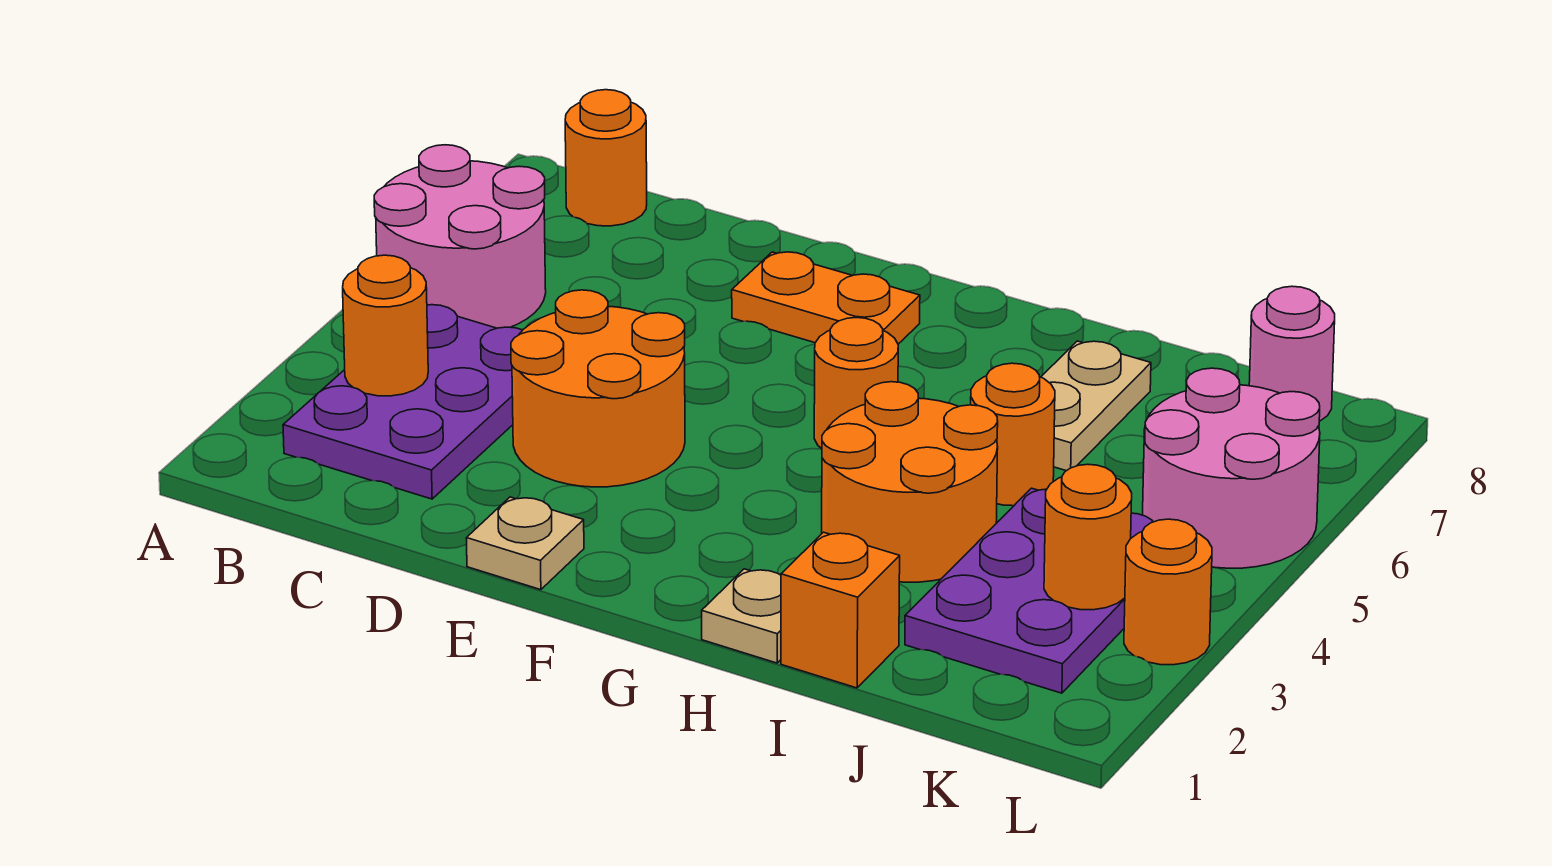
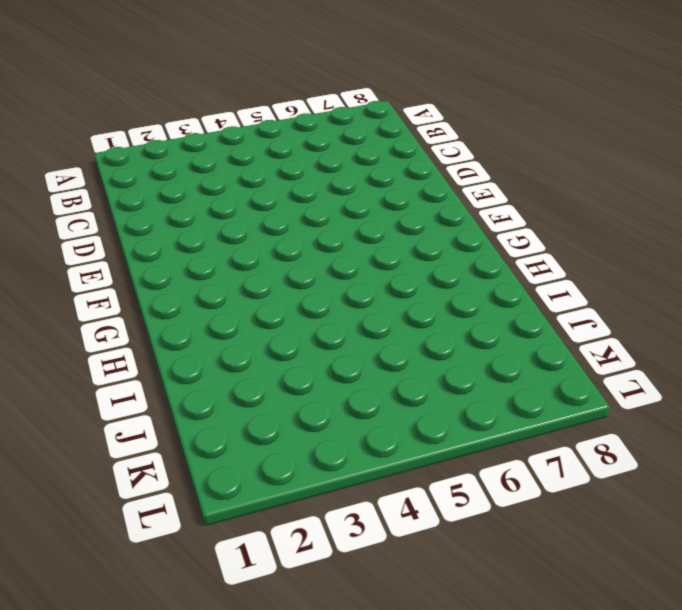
none -> pink 2x2 round brick [374,145,546,328]
none -> purple 2x3 plate [283,305,522,499]
none -> orange 1x1 round brick [565,90,647,226]

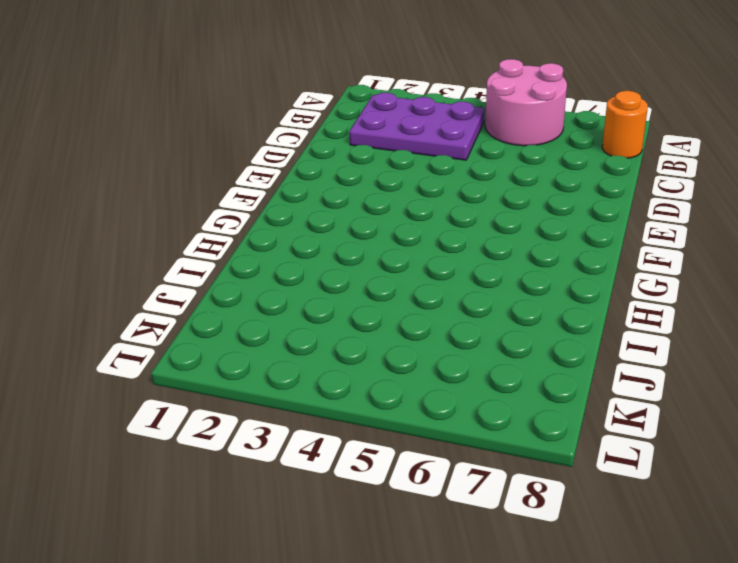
none -> orange 2x2 round brick [511,290,685,487]
none -> tan 1x1 plate [466,497,584,590]
none -> orange 1x2 plate [732,252,920,344]

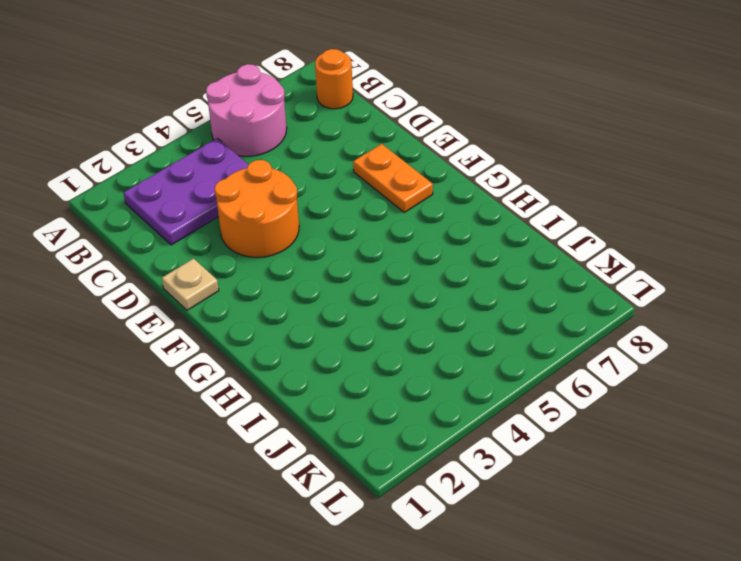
none -> orange 1x1 round brick [814,318,898,449]
none -> tan 1x1 plate [702,569,781,663]
none -> orange 2x2 round brick [822,382,998,582]

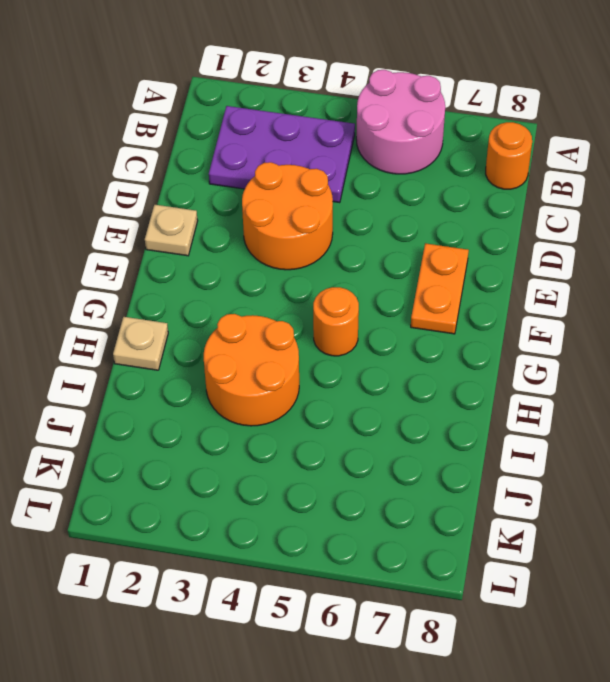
none -> orange 1x1 brick [781,532,900,688]
none -> orange 1x1 round brick [971,363,1055,506]
none -> tan 1x2 plate [1041,341,1151,471]

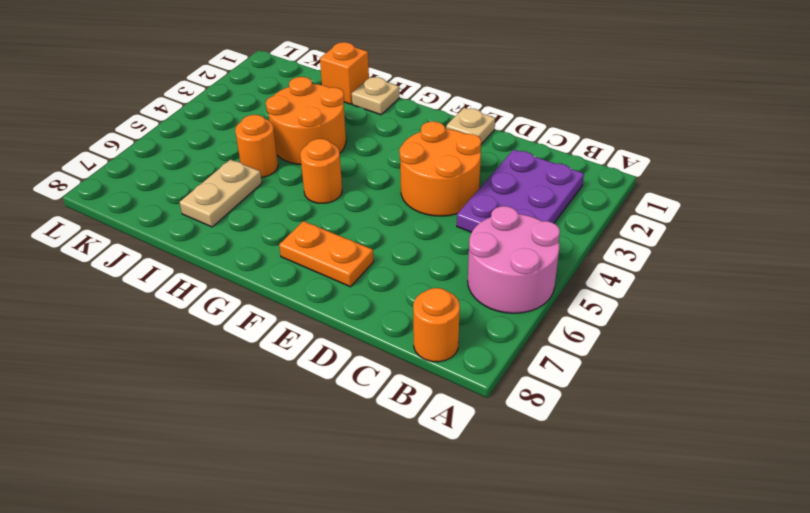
none -> purple 2x3 plate [905,488,1153,693]
none -> pink 2x2 round brick [1143,368,1320,568]
none -> pink 1x1 round brick [1249,286,1335,421]

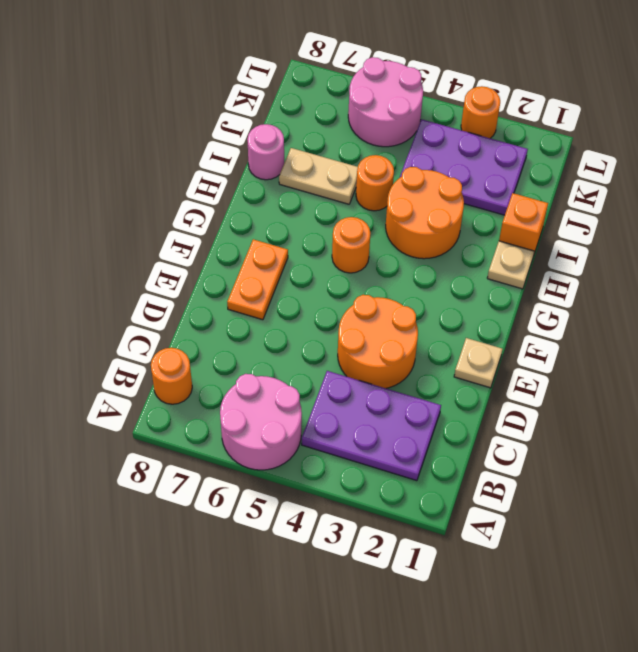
pink 1x1 round brick [247,124,284,180] -> pink 1x1 round brick moved to [1249,286,1335,421]
none -> orange 1x1 round brick [343,255,428,396]
none -> orange 1x1 round brick [1044,464,1132,610]

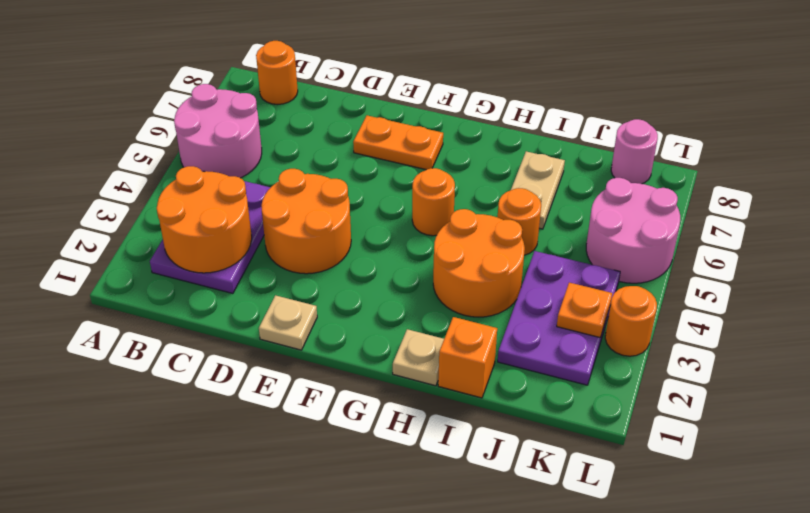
orange 2x2 round brick [157,166,252,273] -> orange 1x1 round brick [343,255,428,396]
orange 1x1 plate [557,283,612,337] -> orange 1x1 round brick [1044,464,1132,610]

